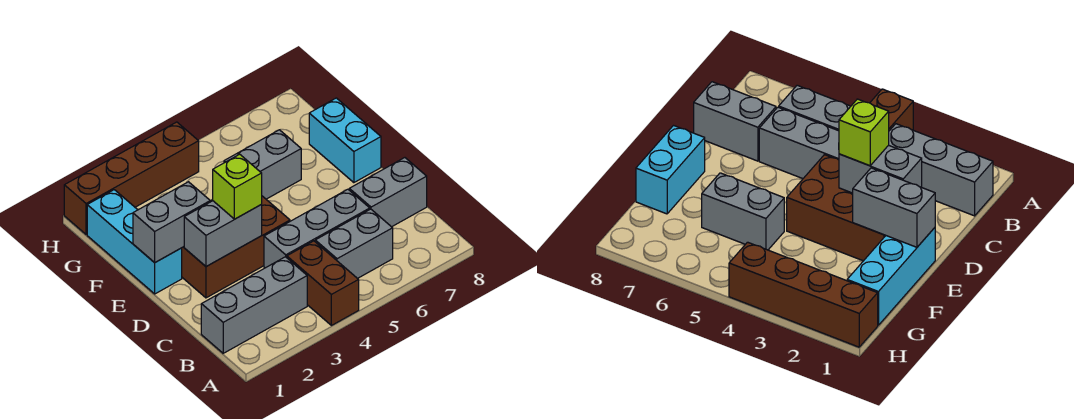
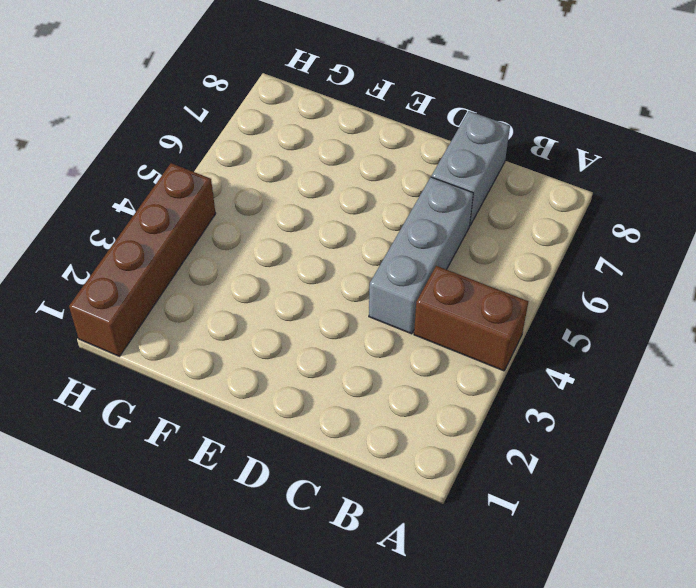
none -> grey 1x3 brick [201,257,307,353]
none -> grey 1x2 brick [315,209,393,279]
none -> brown 2x3 brick [182,196,290,298]

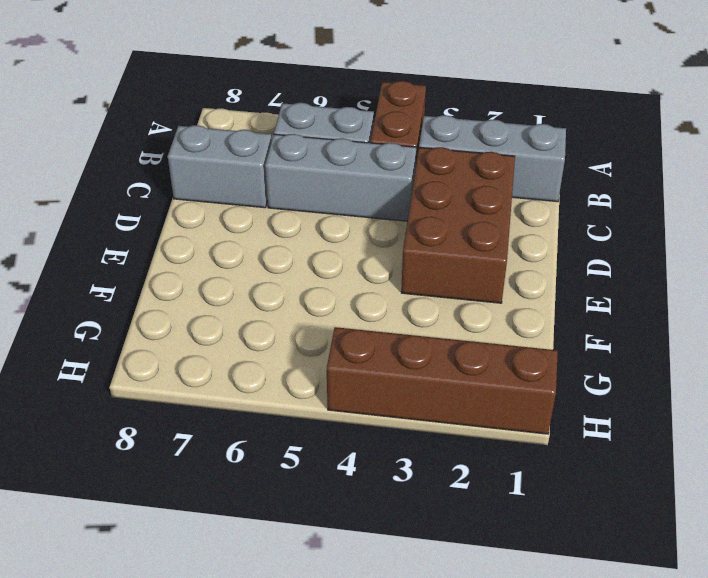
brown 2x3 brick [401,147,515,303] -> brown 2x3 brick turned to [182,196,290,298]
none -> cyan 1x3 brick [87,190,182,294]
none -> cyan 1x2 brick [309,98,381,183]
none -> grey 1x2 brick [224,130,301,199]

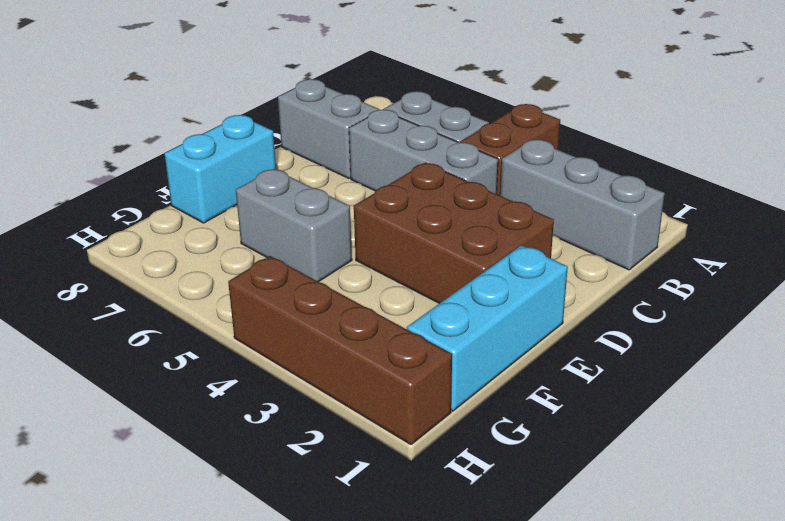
none -> grey 1x2 brick [184,201,262,267]
none -> grey 1x2 brick [133,182,210,263]
none -> lime 1x1 brick [213,154,262,219]

